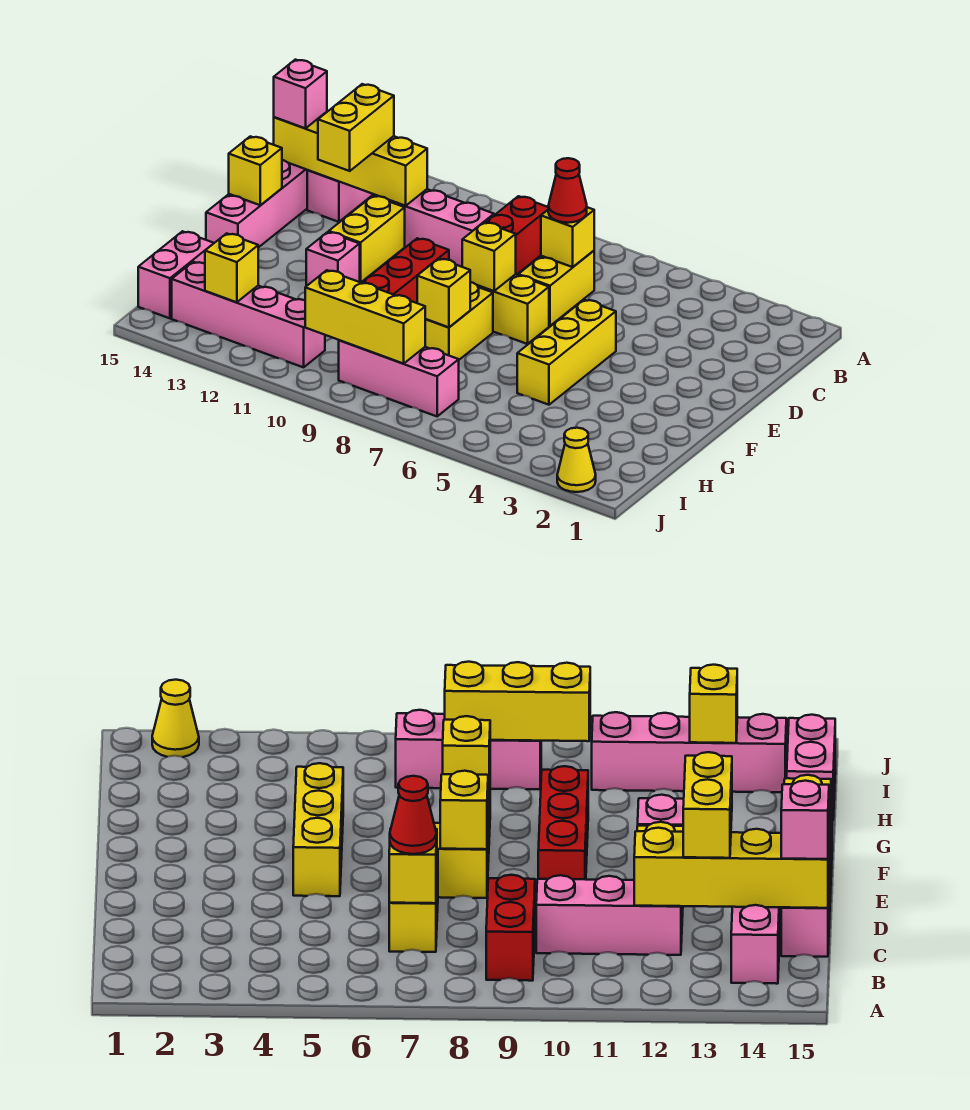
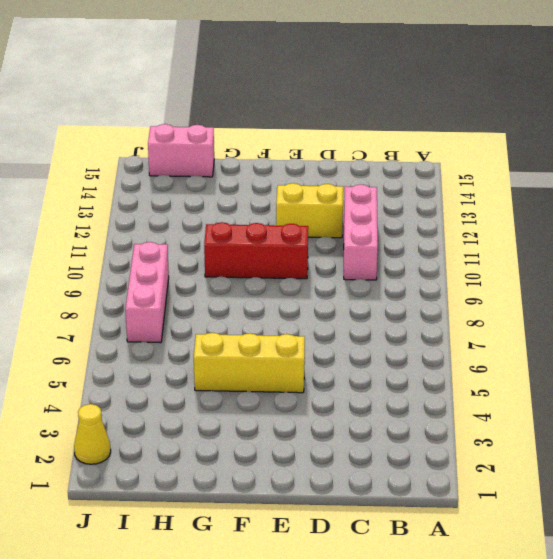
none -> red 1x2 brick [485,196,548,275]
none -> pink 1x2 brick [307,170,373,222]
none -> yellow 1x2 brick [518,251,594,326]

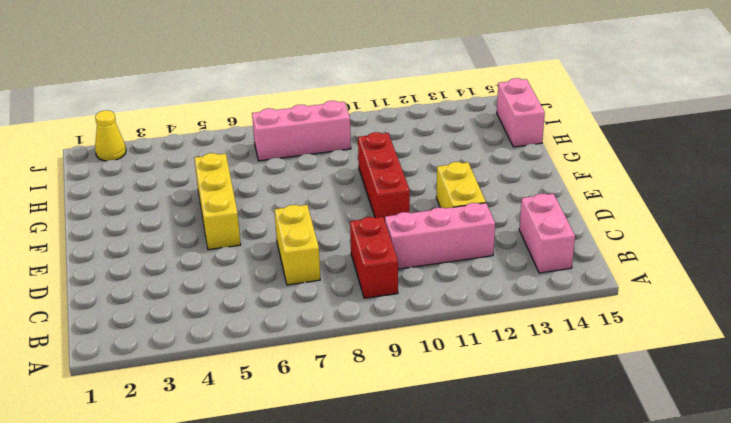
none -> pink 1x4 brick [206,160,307,248]
none -> yellow 1x2 brick [477,274,549,344]
none -> yellow 1x2 brick [425,282,493,360]

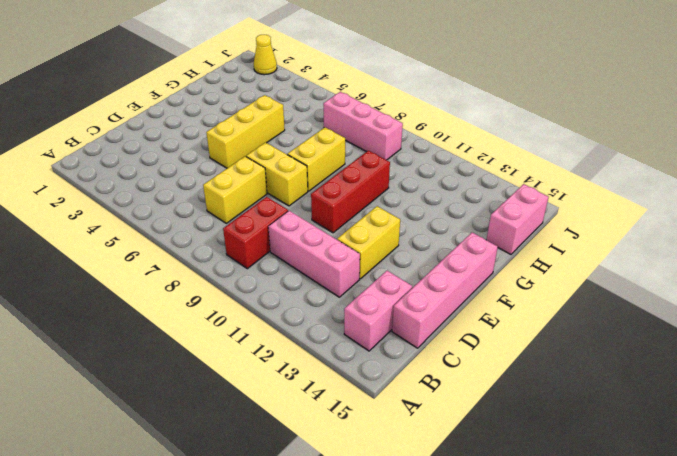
none -> pink 1x1 brick [306,232,360,286]
none -> pink 1x4 brick [172,262,325,367]
none -> yellow 1x1 brick [541,207,594,267]

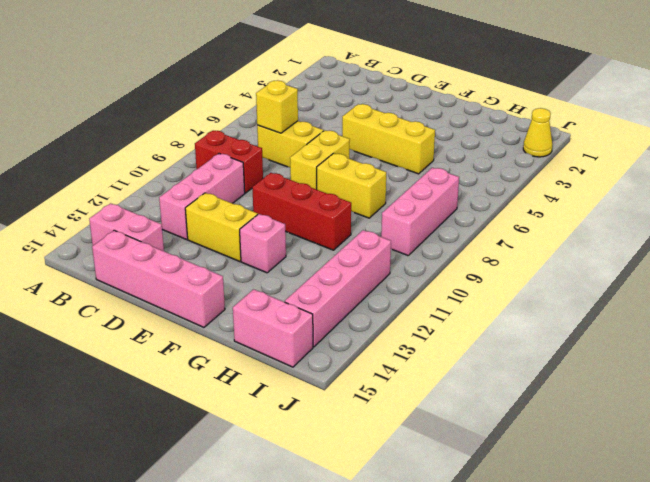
none -> yellow 1x4 brick [274,112,427,206]
none -> yellow 1x1 brick [462,222,516,291]
none -> yellow 1x1 brick [229,136,282,205]

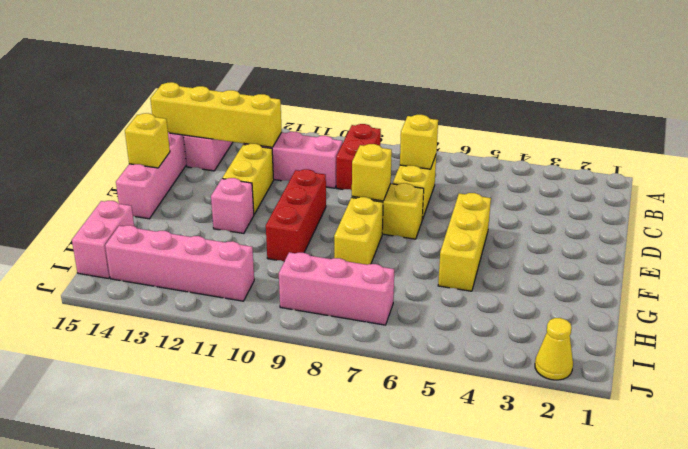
none -> yellow 1x1 brick [417,258,470,327]
none -> yellow 1x3 brick [305,270,425,364]
none -> yellow 1x1 brick [205,233,258,302]

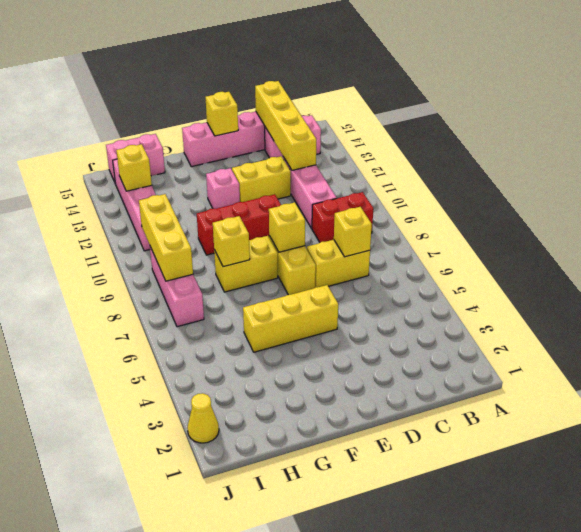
none -> red 1x1 cone [548,158,587,223]
none -> yellow 1x2 brick [318,84,394,171]
none -> pink 1x1 brick [274,60,327,128]

